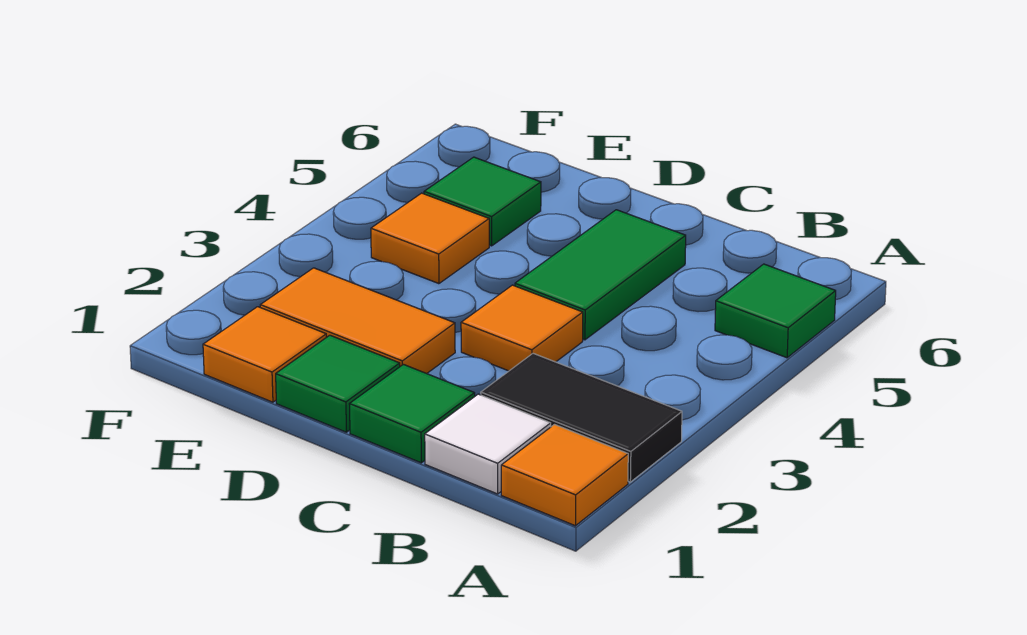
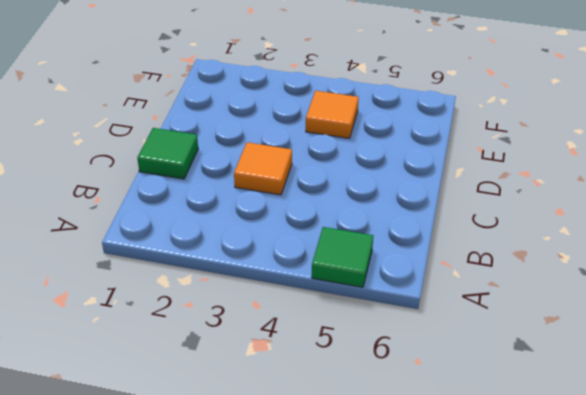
none -> orange 1x1 tile [501,425,628,526]
none -> black 1x2 tile [481,353,682,482]
none -> white 1x1 tile [425,394,551,494]

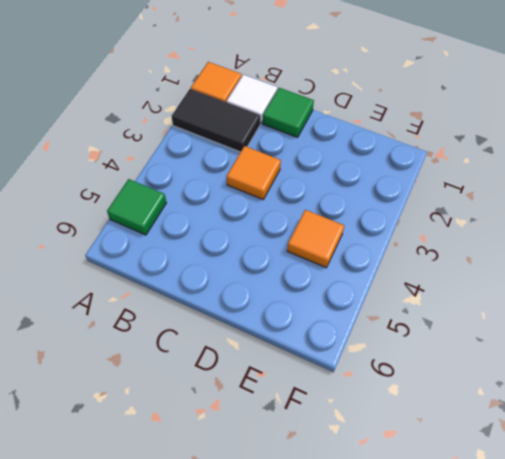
none -> green 1x2 tile [515,210,686,340]
none -> green 1x1 tile [276,335,400,432]
none -> orange 1x2 tile [260,268,455,374]

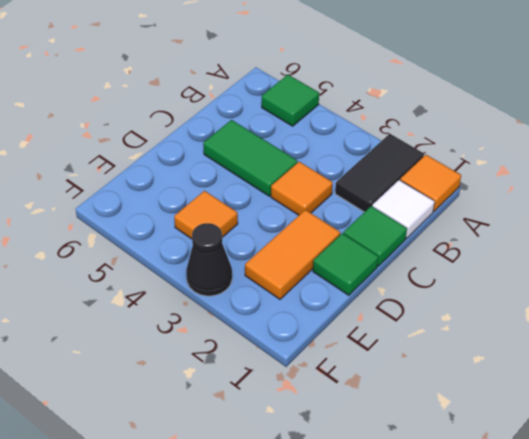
black 1x1 cone [186,223,232,296] -> none
none -> orange 1x1 tile [203,307,326,402]
none -> green 1x1 tile [424,157,541,246]

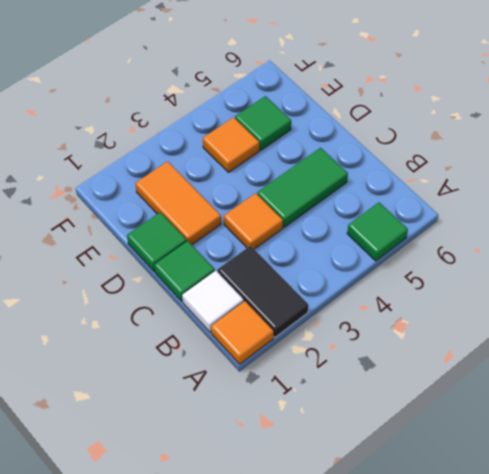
none -> orange 1x1 tile [203,307,326,402]

